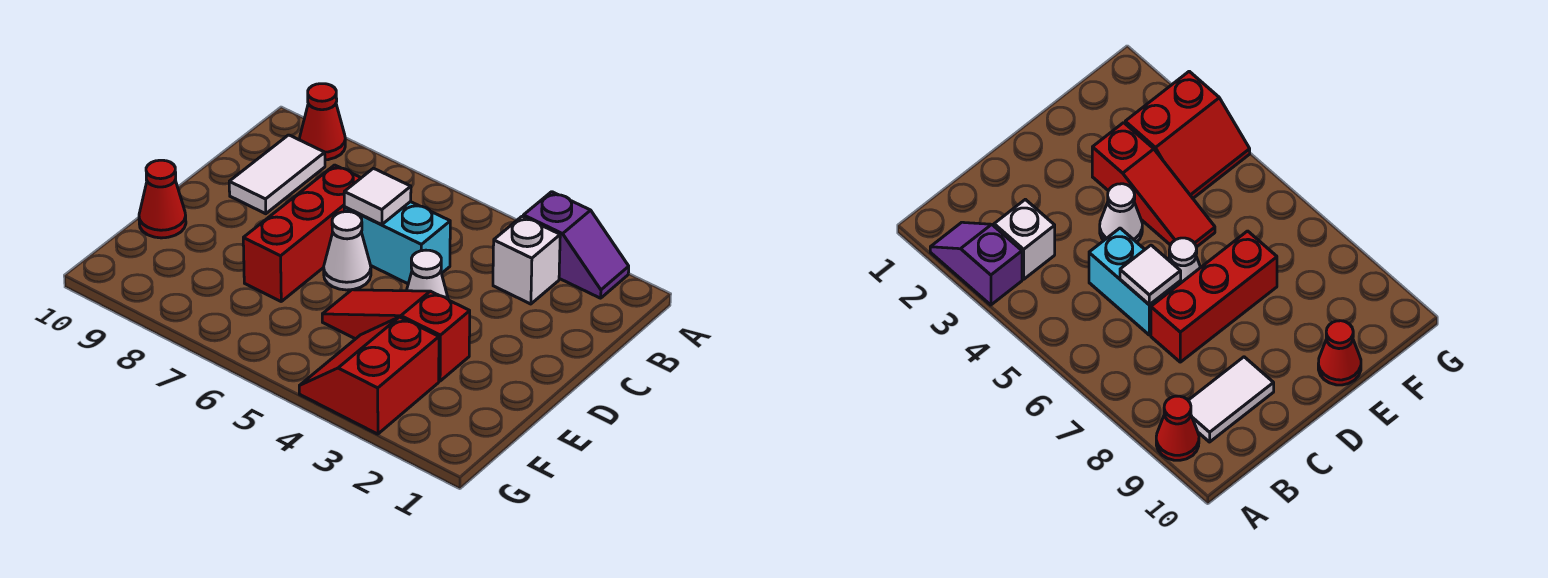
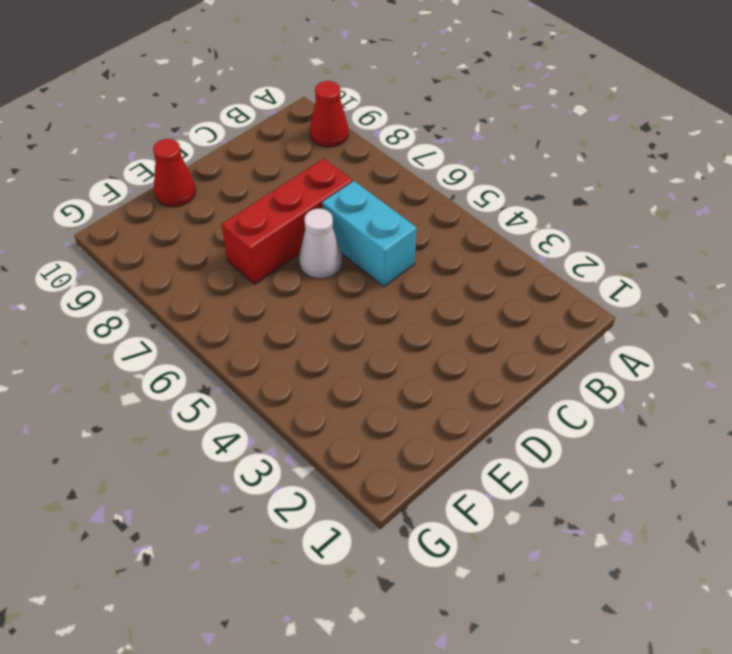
none -> purple 1x2 slope [523,192,629,298]
none -> white 1x1 brick [493,216,560,304]
none -> white 1x2 tile [229,135,325,214]

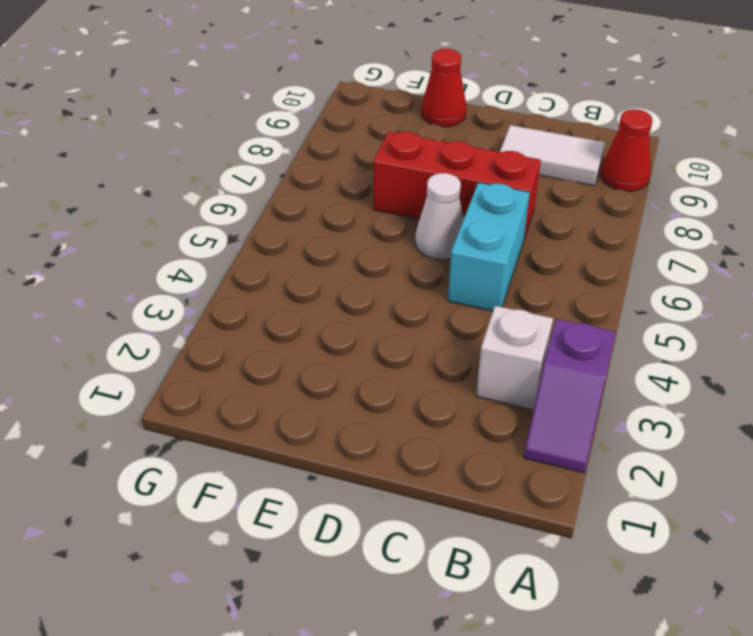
none -> white 1x1 cone [407,250,448,299]
none -> red 1x3 slope [322,290,470,381]
none -> red 2x2 slope [299,317,439,434]

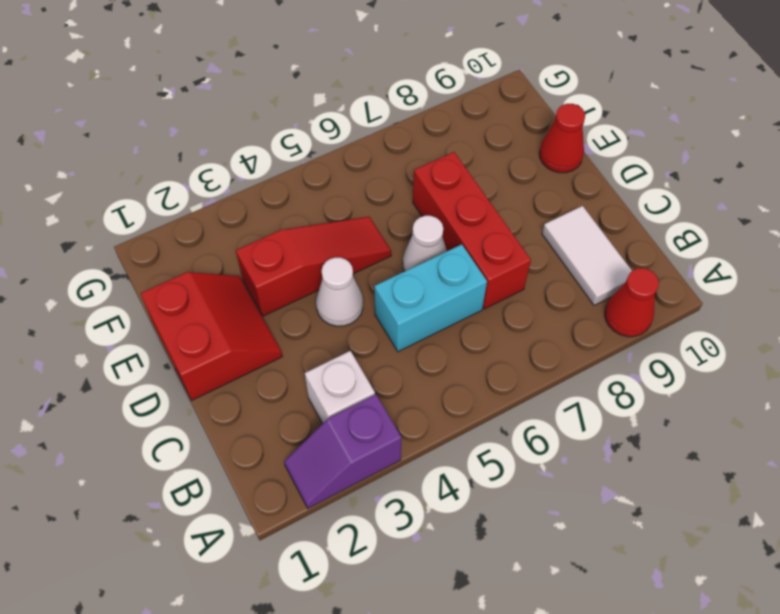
red 2x2 slope [141,272,282,400] -> red 2x2 slope moved to [299,317,439,434]
none -> white 1x1 tile [344,168,411,225]

